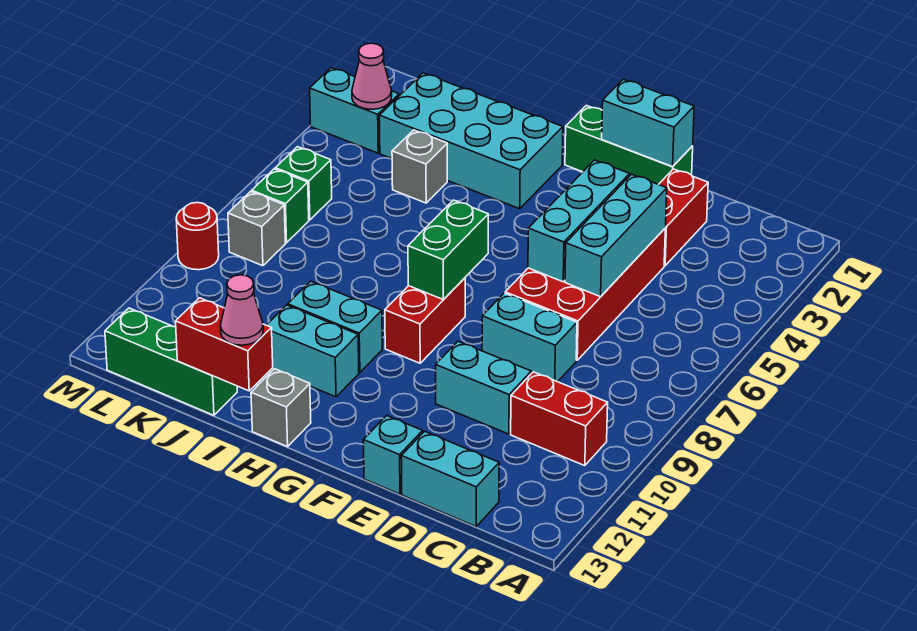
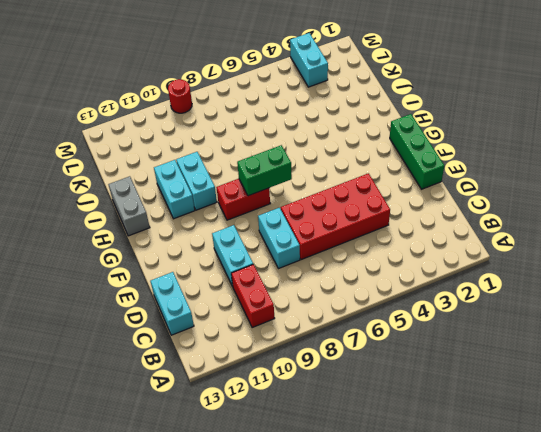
grey 1x2 brick [108,176,150,236] -> grey 1x1 brick [251,369,311,447]
none -> red 1x2 brick [659,169,708,266]
none -> cyan 1x1 brick [363,416,423,494]
none -> cyan 2x4 brick [379,73,563,209]

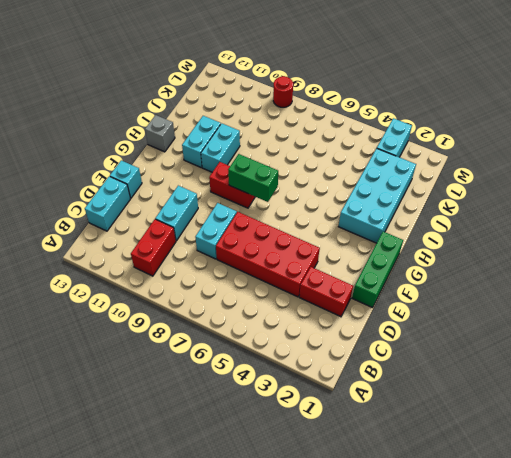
none -> grey 1x1 brick [392,130,447,203]
none -> green 1x3 brick [105,308,237,415]
none -> green 1x1 brick [275,147,332,220]

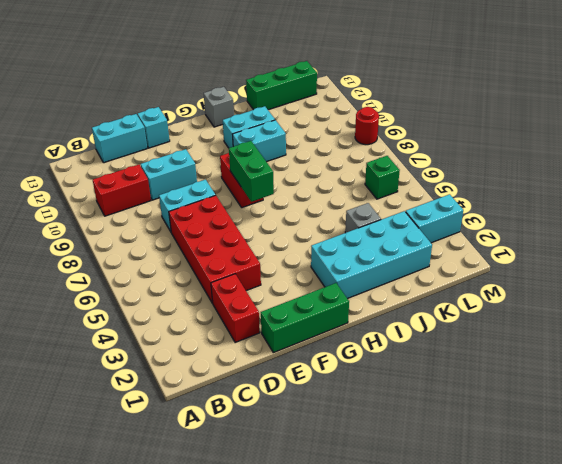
none -> green 1x1 brick [252,169,309,243]
none -> grey 1x1 brick [228,191,285,266]
none -> cyan 1x3 brick [565,174,667,297]

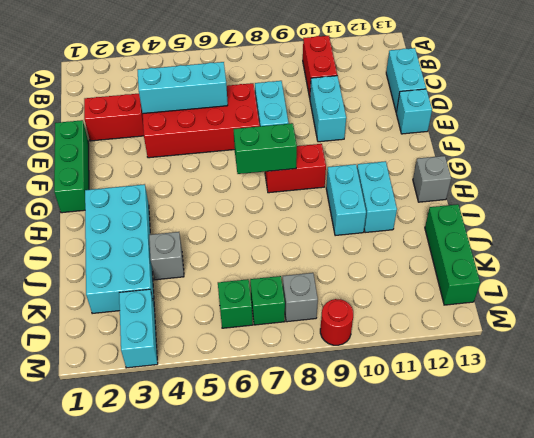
none -> cyan 1x2 brick [602,79,694,167]
none -> cyan 1x3 brick [528,160,630,282]
none -> red 1x2 brick [176,298,273,391]

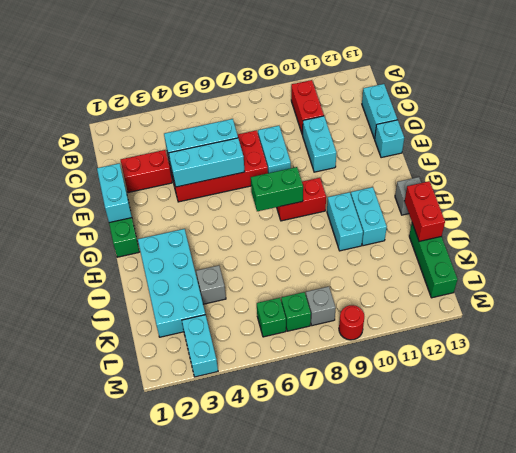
none -> pink 1x1 cone [352,43,392,109]
none -> pink 1x1 cone [220,275,263,345]

